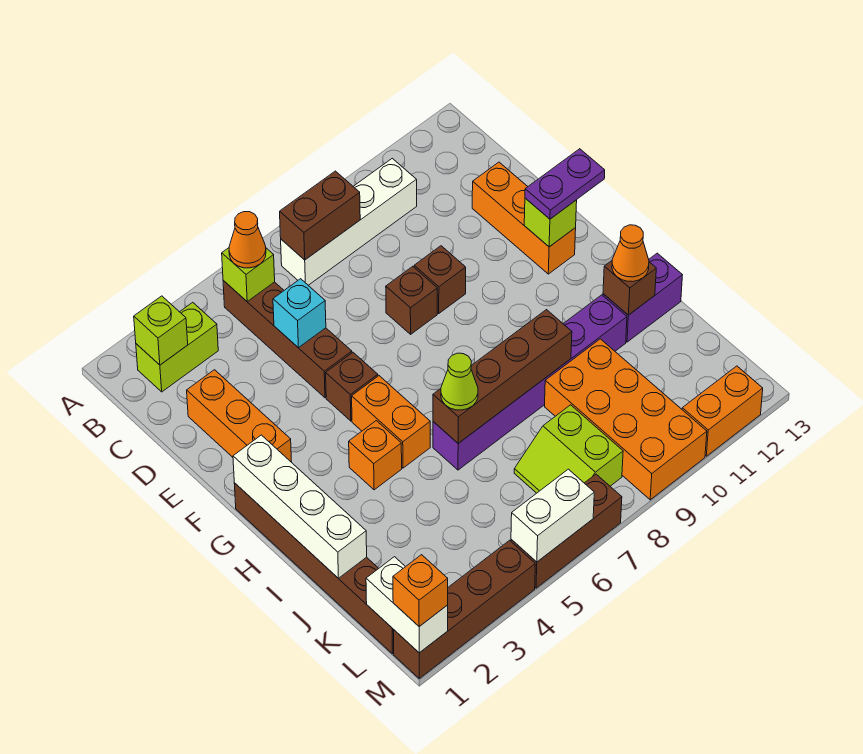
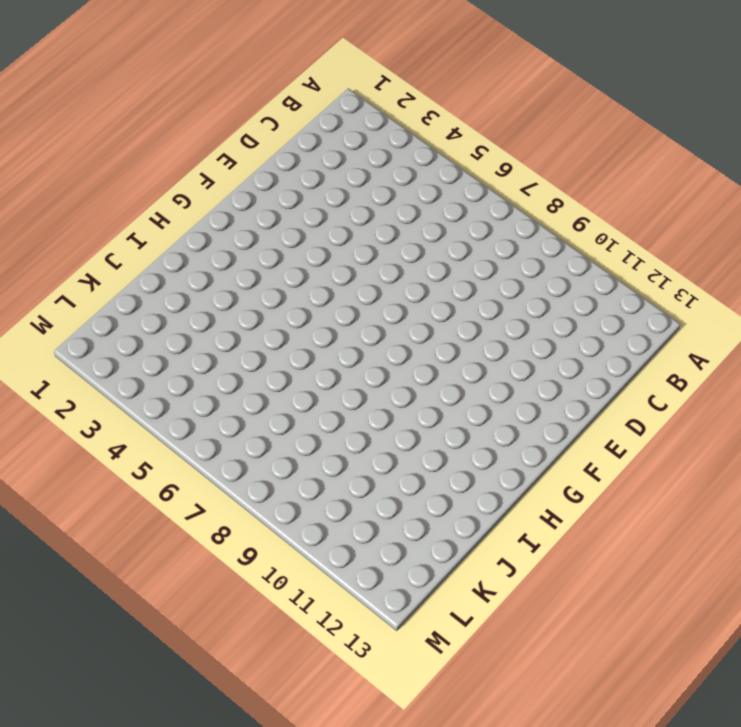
none -> lime 1x2 brick [136,302,218,392]
none -> brown 1x4 brick [223,281,352,398]
none -> white 1x4 brick [281,158,417,285]
none -> orange 1x3 brick [187,370,292,462]

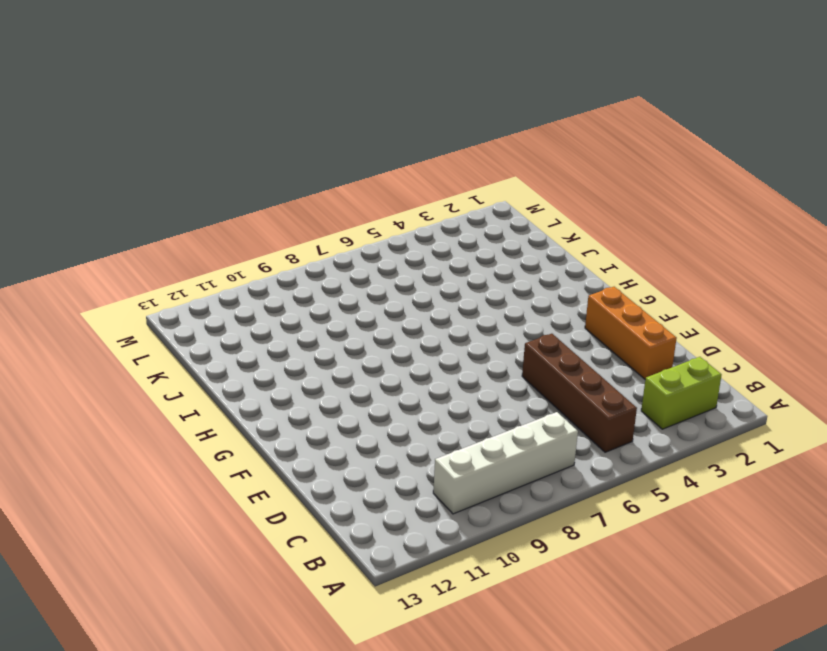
none -> orange 1x3 brick [472,162,576,274]
none -> brown 1x1 brick [386,266,437,334]
none -> brown 1x1 brick [414,246,466,313]
none -> brown 1x1 brick [326,353,378,421]

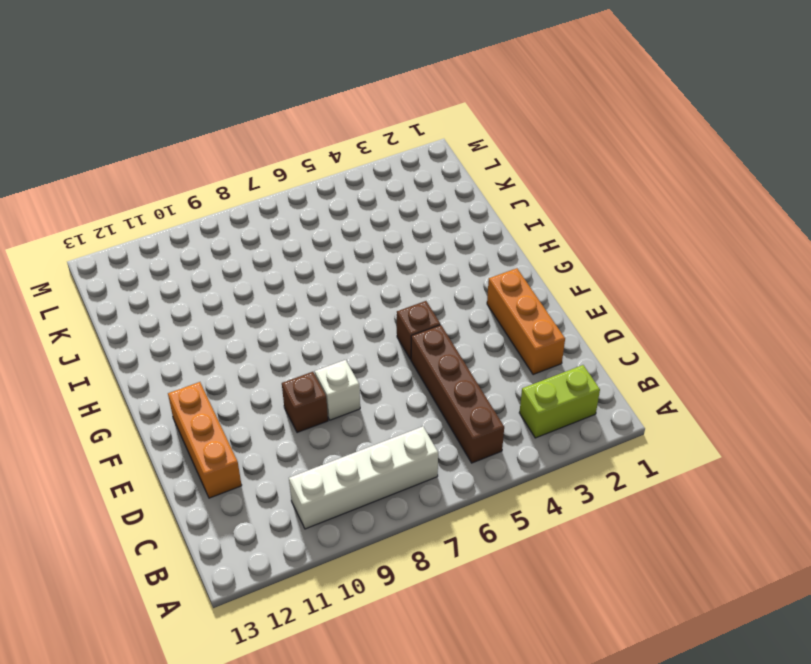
white 1x1 brick [315,360,360,420] -> brown 1x1 brick [386,266,437,334]
none -> brown 1x6 brick [234,483,394,654]
none -> orange 1x2 brick [352,376,430,468]
none -> orange 1x1 brick [349,421,402,490]
none -> purple 1x6 brick [433,295,627,470]

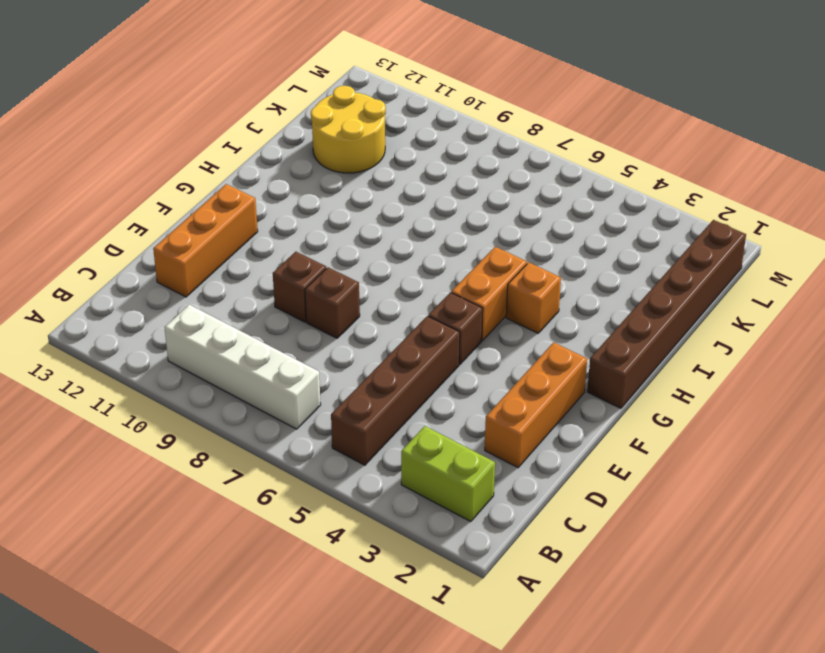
yellow 2x2 round brick [311,86,386,173] -> none
none -> purple 1x6 brick [433,295,627,470]
none -> purple 1x2 brick [603,253,682,342]
none -> orange 2x4 brick [545,339,707,500]
none -> lime 2x2 slope [514,405,623,493]

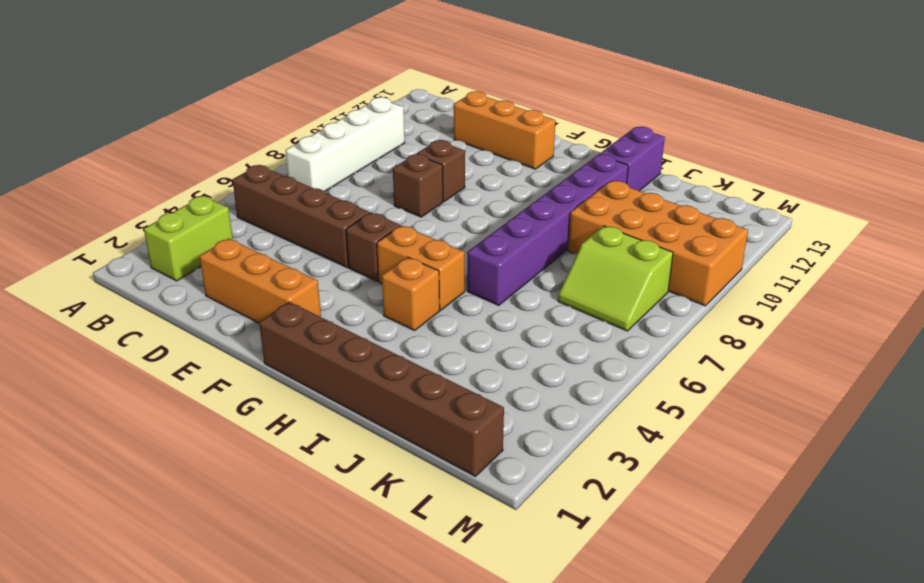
none -> brown 1x4 brick [393,540,535,678]
none -> brown 1x3 brick [511,474,622,588]
none -> orange 1x2 brick [682,366,763,456]
none -> lime 1x1 brick [134,296,188,365]

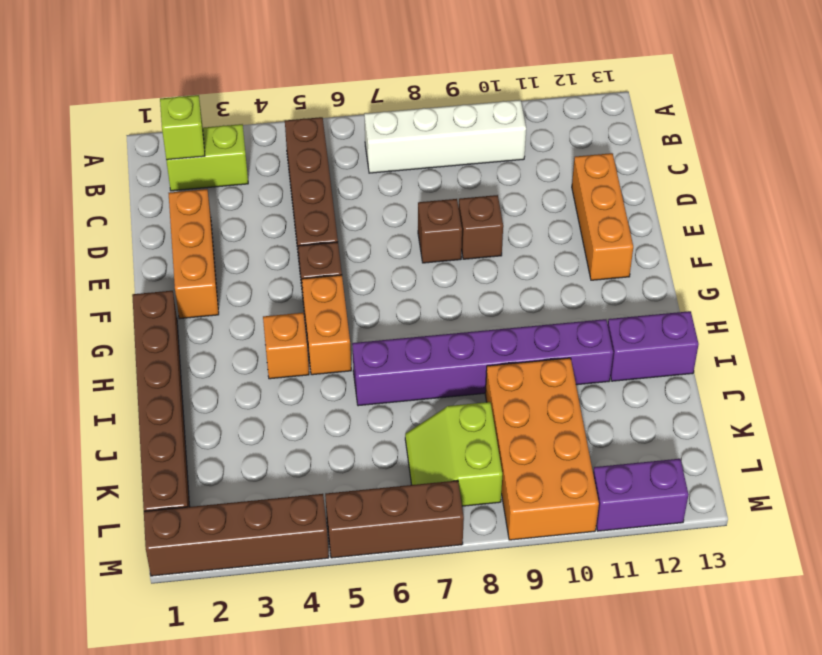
purple 1x2 brick [593,459,688,531] -> orange 1x2 brick [682,366,763,456]
none -> lime 1x1 brick [222,248,275,301]
none -> brown 1x2 brick [280,171,360,260]
none -> cyan 1x1 brick [273,279,326,348]
none -> lime 1x1 brick [524,198,577,247]

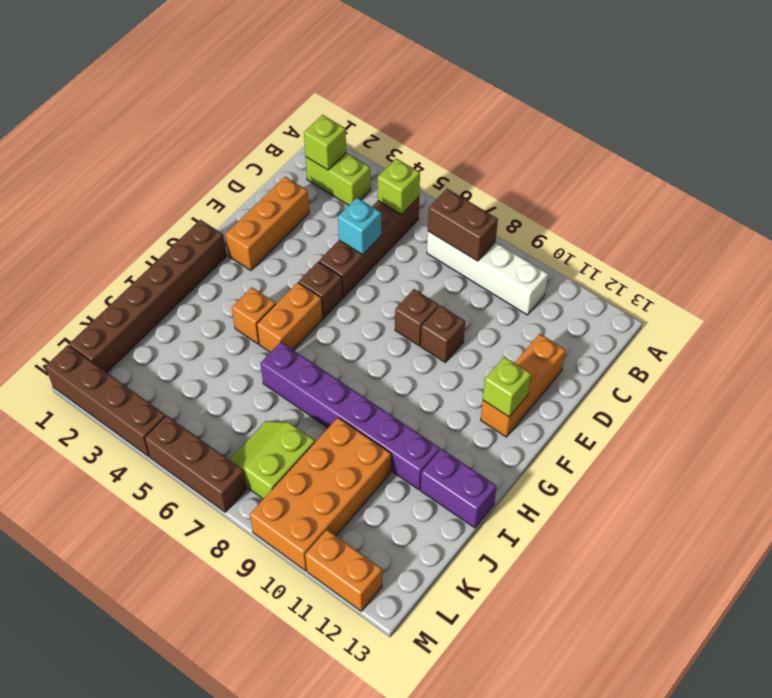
none -> white 1x4 brick [233,435,367,578]
none -> brown 1x4 brick [433,310,572,443]
none -> brown 1x1 brick [603,261,656,315]
none -> white 1x2 brick [366,557,448,653]

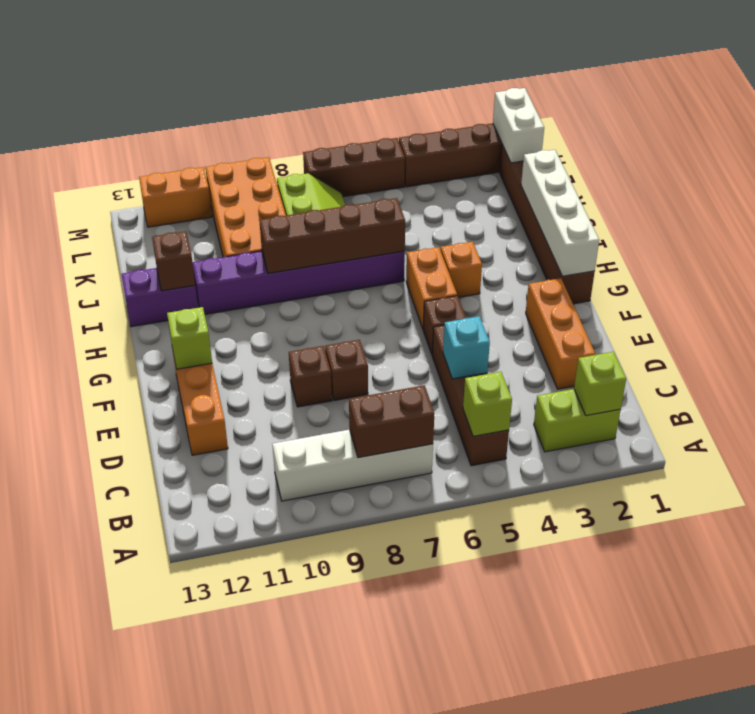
none -> white 1x2 brick [511,469,594,562]
none -> orange 1x1 cone [229,212,266,268]
none -> purple 1x2 plate [525,149,605,219]
none -> lime 1x1 cone [441,353,478,410]

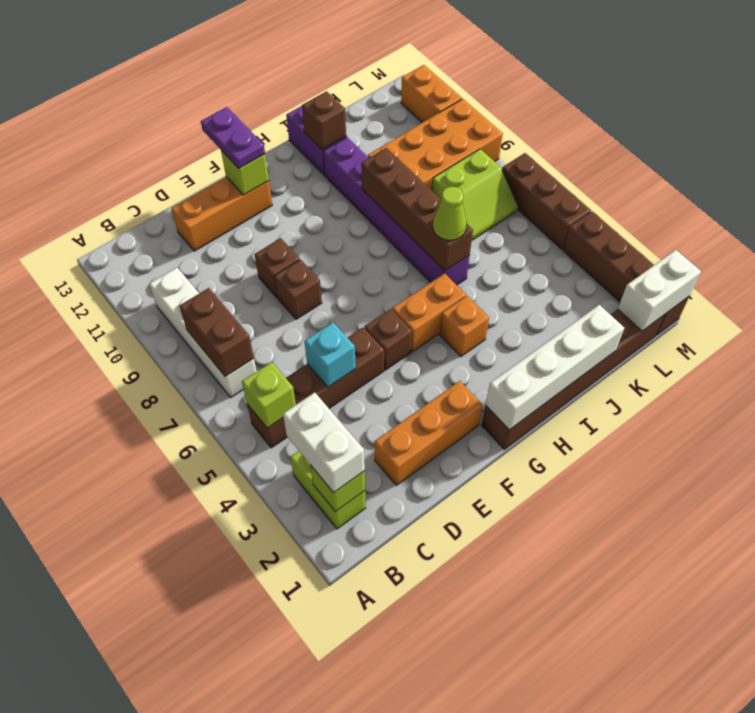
white 1x2 brick [283,392,365,493] -> white 1x2 brick moved to [511,469,594,562]
none -> orange 1x1 cone [229,212,266,268]
none -> orange 1x1 cone [612,225,649,282]
none -> orange 1x1 brick [393,555,448,626]

